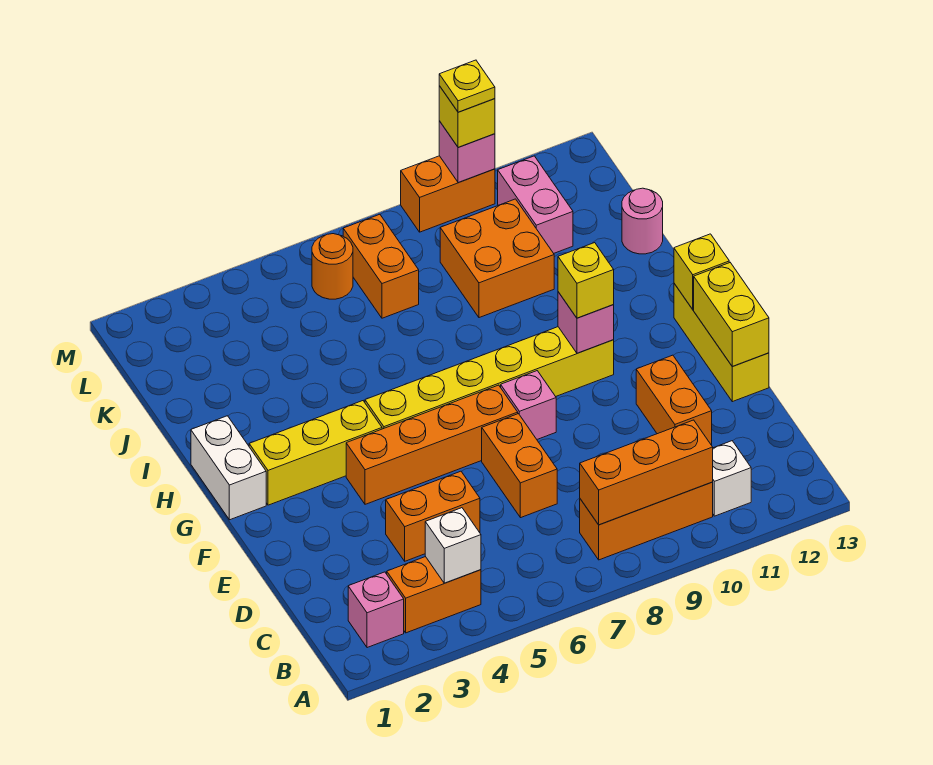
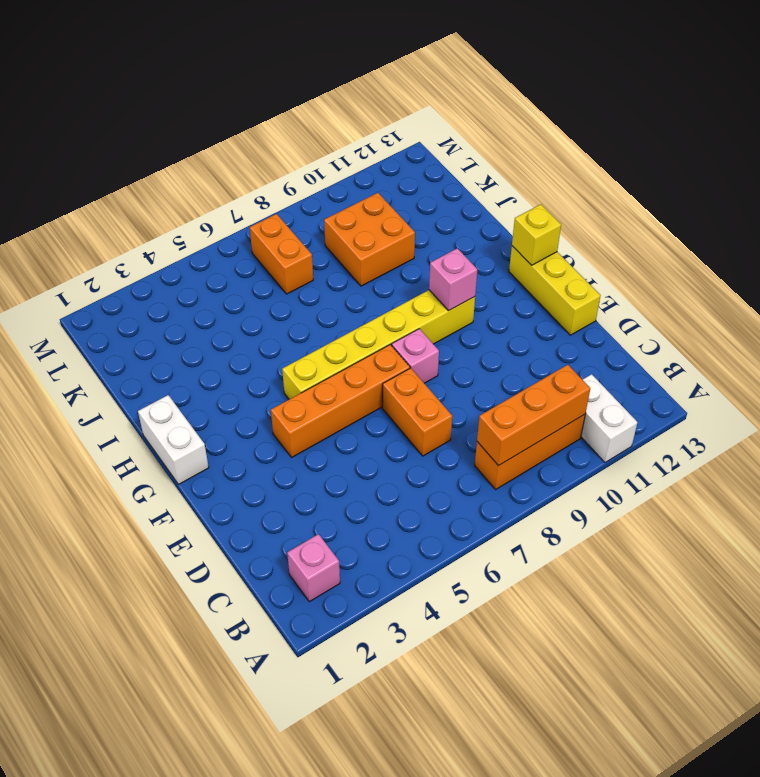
white 1x2 brick [581,374,637,463] -> white 1x1 brick [713,441,751,516]
none -> orange 1x2 brick [387,557,481,633]
none -> orange 1x2 brick [386,471,480,561]
none -> orange 1x2 brick [636,355,712,445]

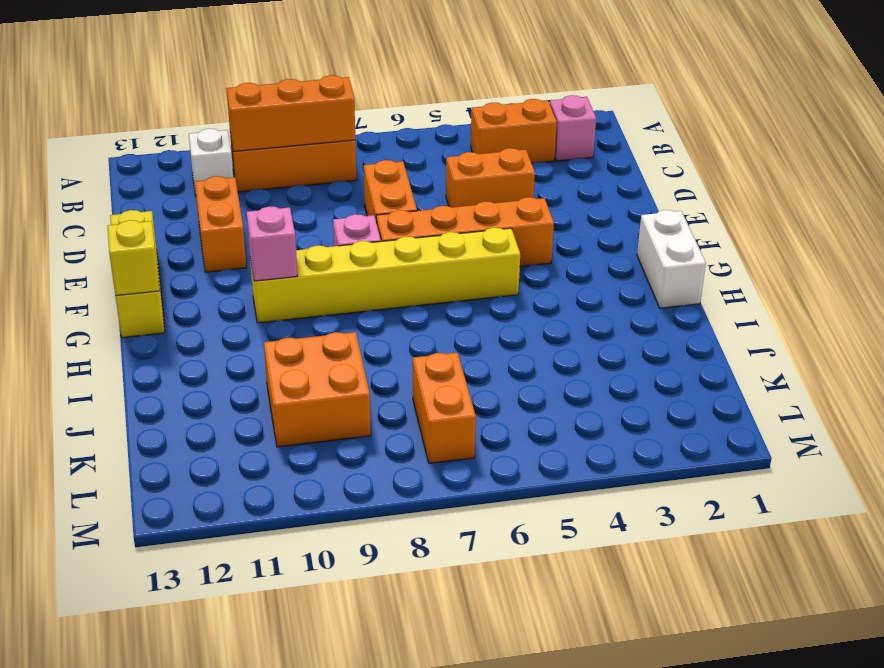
none -> yellow 1x3 brick [249,401,382,505]
none -> pink 1x1 round brick [622,188,663,254]
none -> pink 1x2 brick [498,156,573,253]

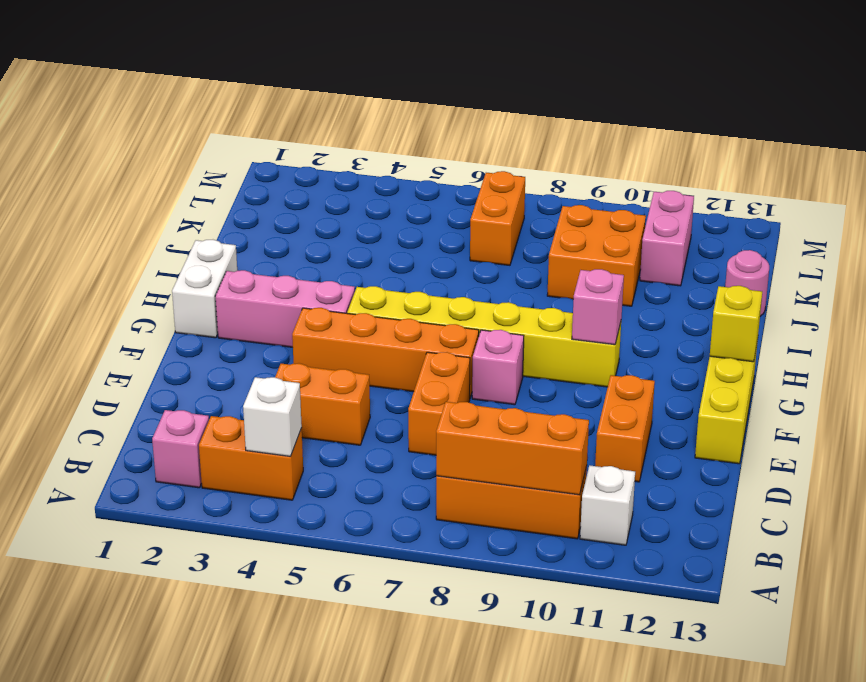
pink 1x3 brick [216,270,355,347] -> yellow 1x3 brick [249,401,382,505]
none -> orange 1x1 round brick [312,234,353,299]
none -> orange 1x2 brick [401,156,495,232]
none -> yellow 1x2 brick [694,263,769,367]

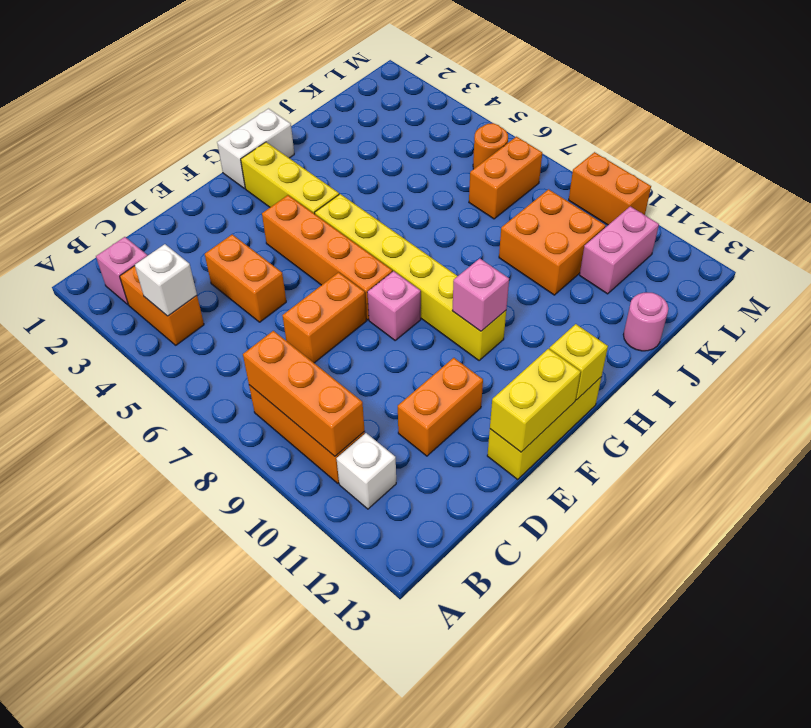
none -> pink 1x1 brick [439,121,495,183]
none -> yellow 1x1 brick [558,243,614,318]
none -> yellow 1x1 brick [439,86,495,147]

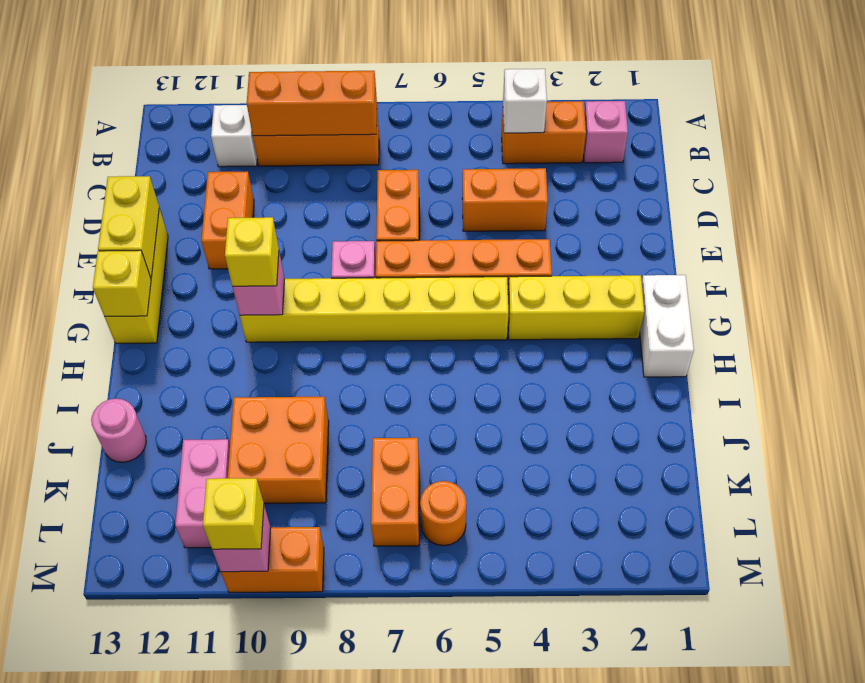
none -> yellow 1x1 plate [439,60,495,112]

